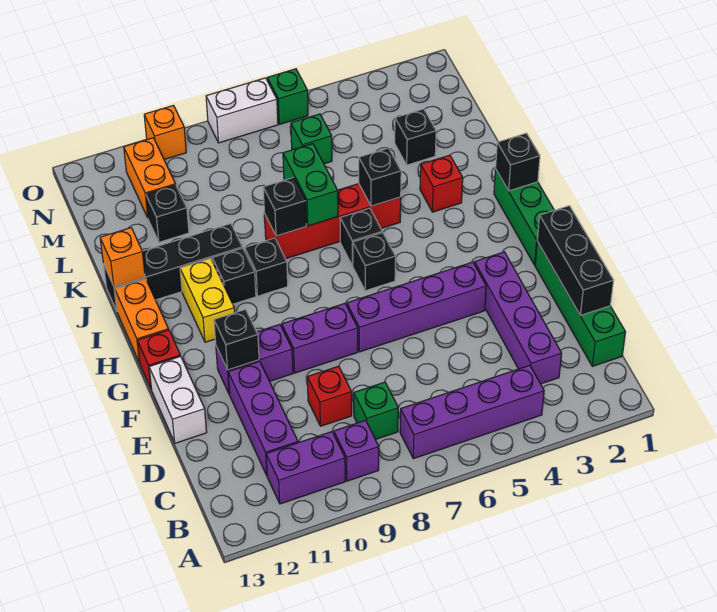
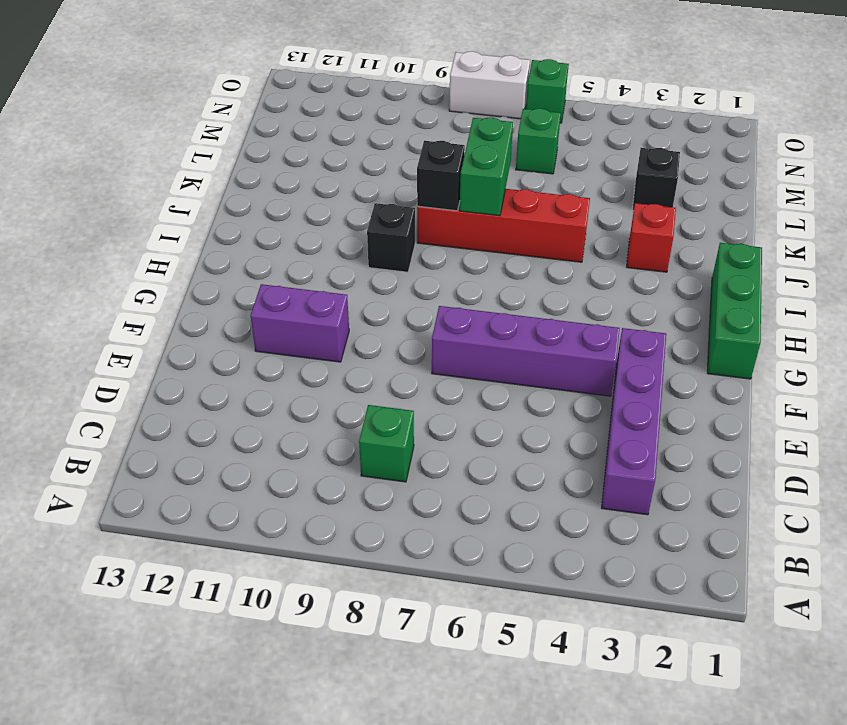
none -> purple 1x4 brick [400,365,544,459]
none -> purple 1x1 brick [334,420,379,481]
none -> purple 1x2 brick [266,432,345,504]
none -> green 1x4 brick [535,242,626,366]

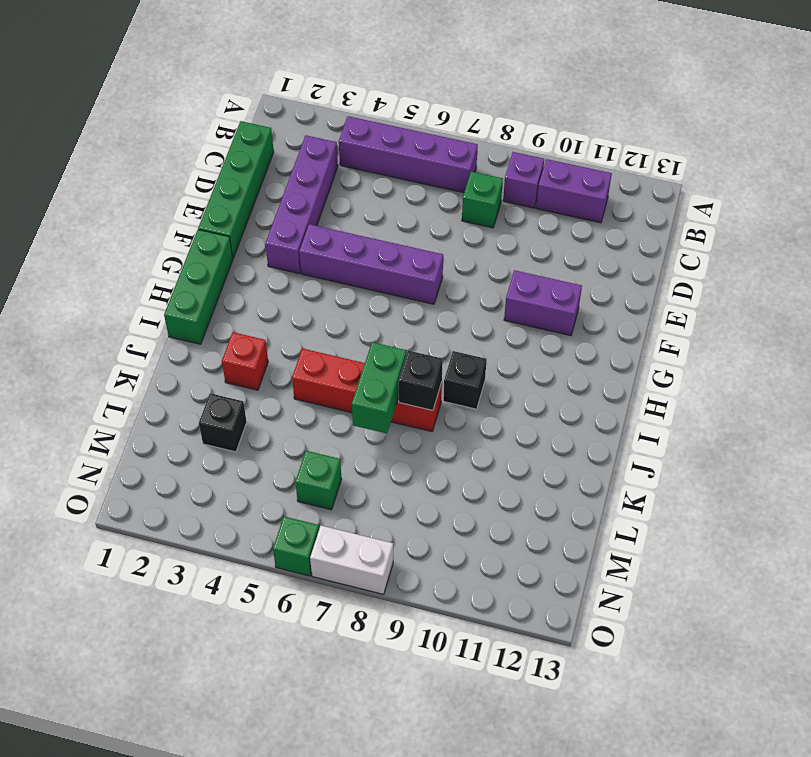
none -> purple 1x3 brick [228,361,298,475]
none -> red 1x1 brick [307,366,352,426]
none -> white 1x2 brick [149,356,207,443]
none -> purple 1x2 brick [282,303,358,373]

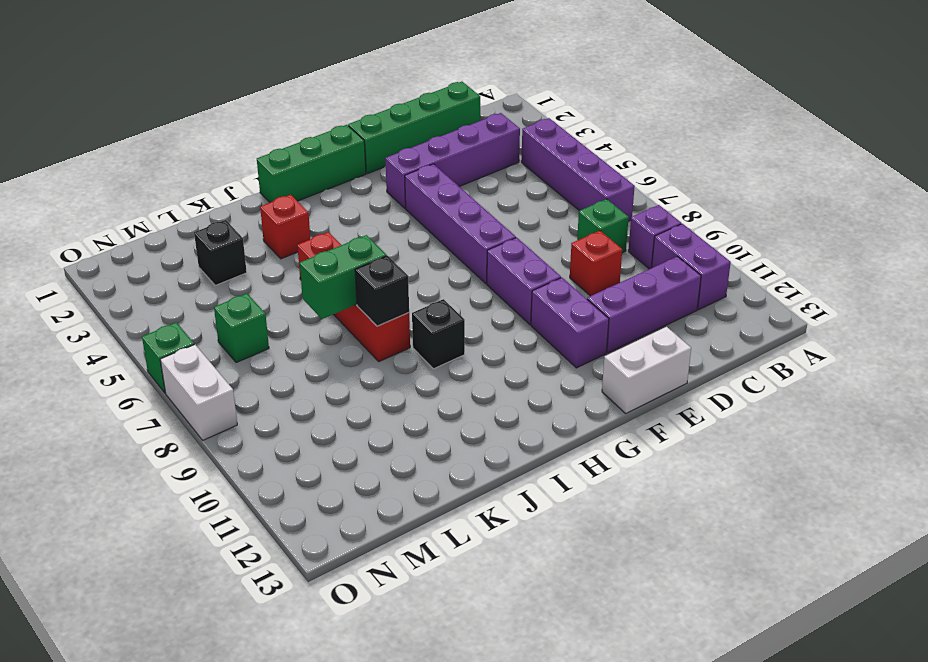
none -> red 1x1 brick [137,330,180,390]
none -> black 1x1 brick [353,233,396,291]
none -> yellow 1x2 brick [180,258,235,342]
none -> orange 1x2 brick [115,279,169,363]

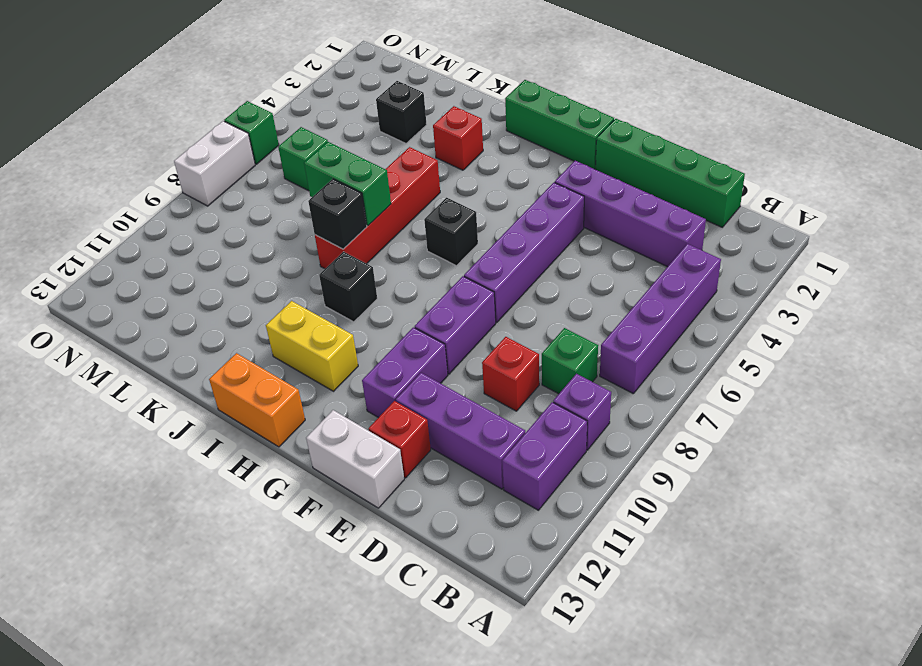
red 1x1 brick [369,401,431,478] -> red 1x1 brick moved to [137,330,180,390]
none -> black 1x1 brick [340,208,382,266]
none -> black 1x1 brick [212,248,256,304]
none -> black 1x4 brick [104,224,243,311]
none -> black 1x1 brick [146,185,189,242]

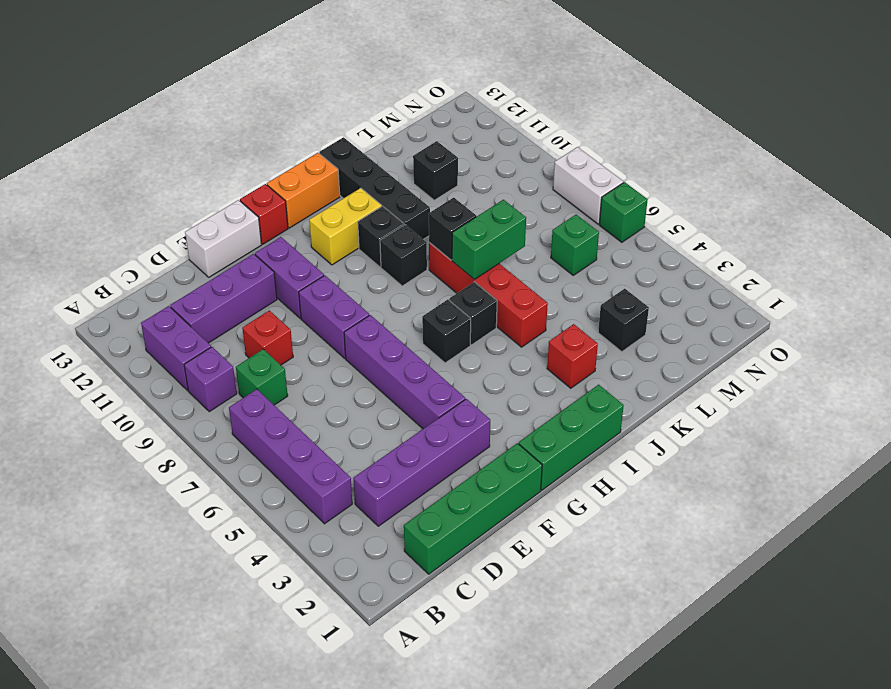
none -> orange 1x2 brick [124,138,176,217]
none -> orange 1x1 brick [144,106,186,160]
none -> black 1x3 brick [537,206,614,315]
none -> black 1x1 brick [214,309,259,370]

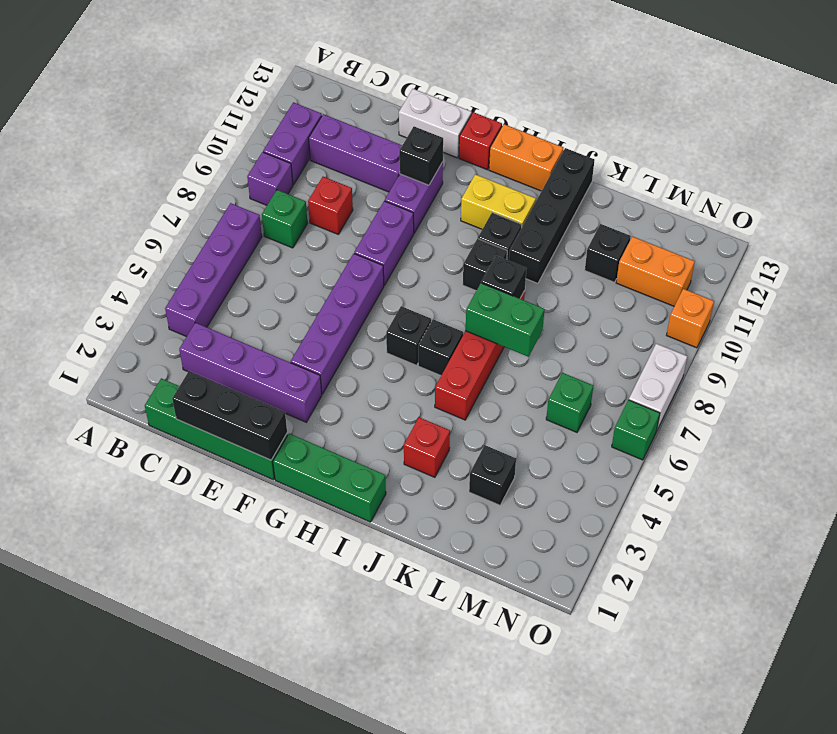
none -> black 1x1 brick [496,133,540,191]
none -> black 1x1 brick [359,148,401,206]
none -> orange 1x1 brick [100,228,145,287]

